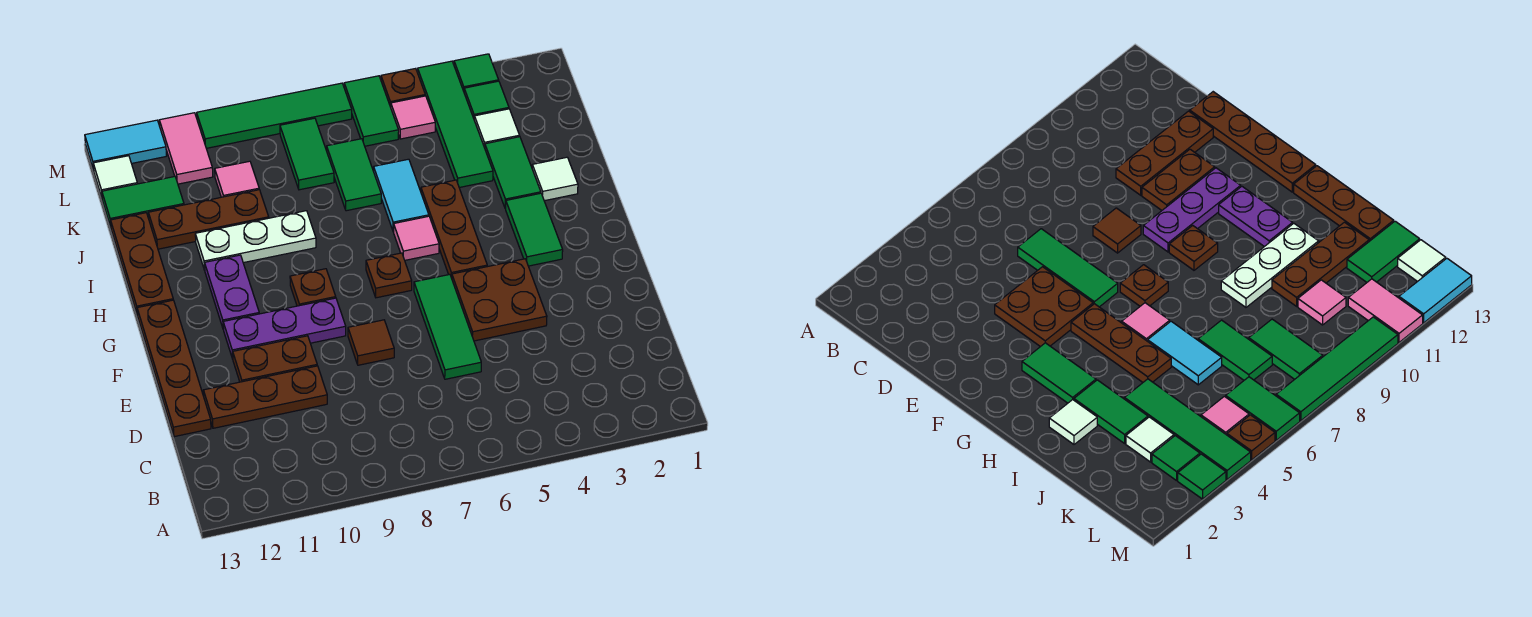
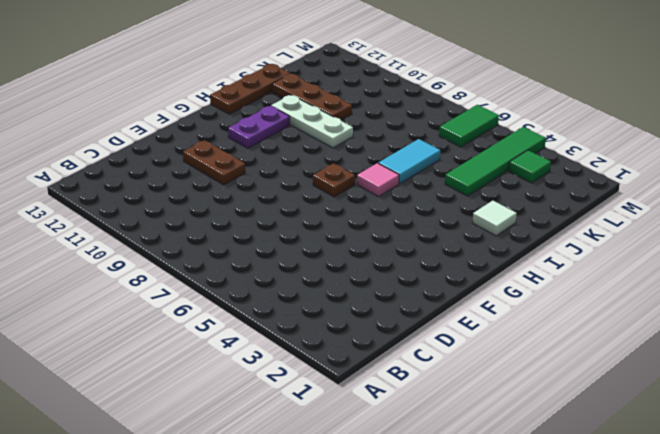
none -> green 1x3 tile [414,274,481,379]
none -> brown 1x3 plate [203,366,327,428]
none -> brown 1x4 plate [137,300,211,437]
none -> brown 2x2 plate [452,259,547,341]

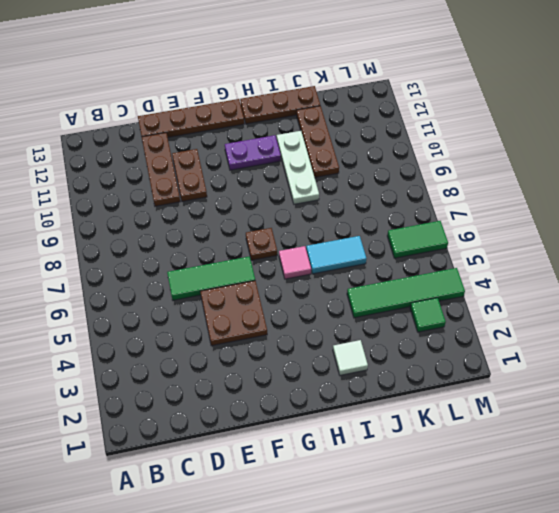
none -> brown 1x1 tile [348,320,394,365]
none -> purple 1x3 plate [223,298,346,359]
none -> green 1x2 tile [506,193,563,266]
none -> brown 1x3 plate [421,180,487,278]

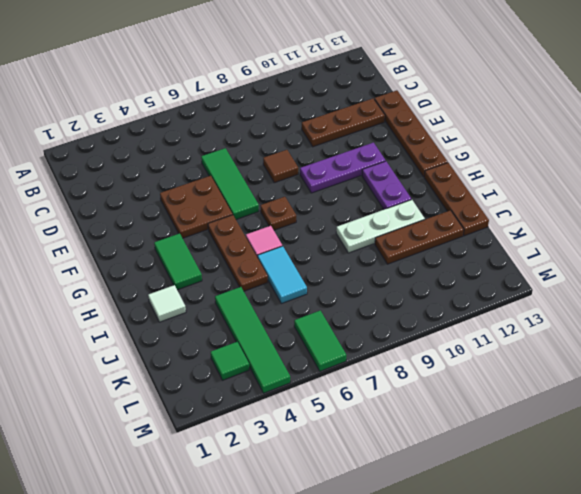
none -> brown 1x2 plate [233,336,317,382]
none -> brown 1x1 plate [290,269,336,306]
none -> green 1x2 tile [485,137,541,209]
none -> green 1x2 tile [327,139,381,211]

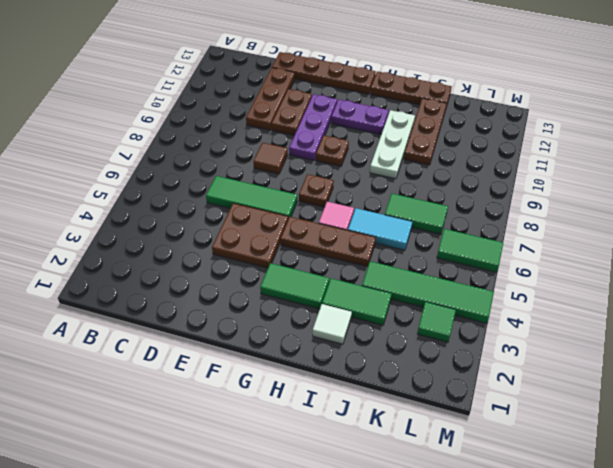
none -> white 1x1 tile [474,109,520,148]
none -> green 1x2 tile [280,118,334,190]
none -> pink 1x1 tile [215,161,259,197]
none -> green 1x2 tile [102,177,184,227]

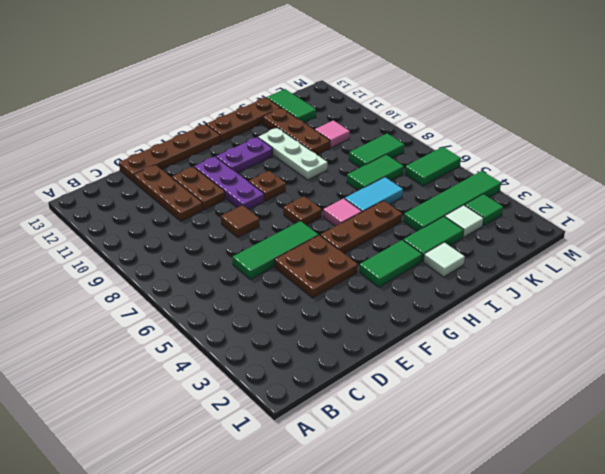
none -> pink 1x1 tile [391,96,435,139]
none -> pink 1x2 tile [159,113,213,184]
none -> white 1x1 tile [93,156,137,197]
none -> green 1x1 tile [454,54,499,91]

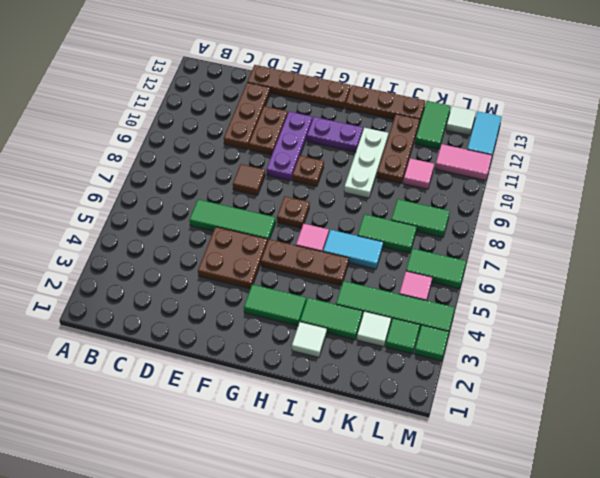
none -> brown 1x1 plate [381,68,425,107]
none -> green 1x4 tile [197,83,352,148]

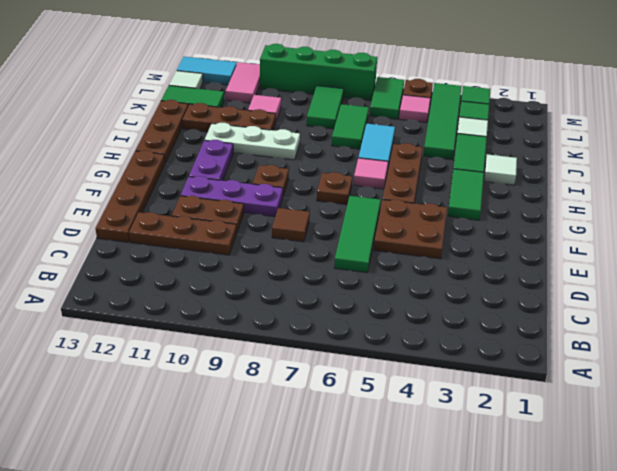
green 1x4 brick [260,44,377,100] -> green 1x4 tile [197,83,352,148]

